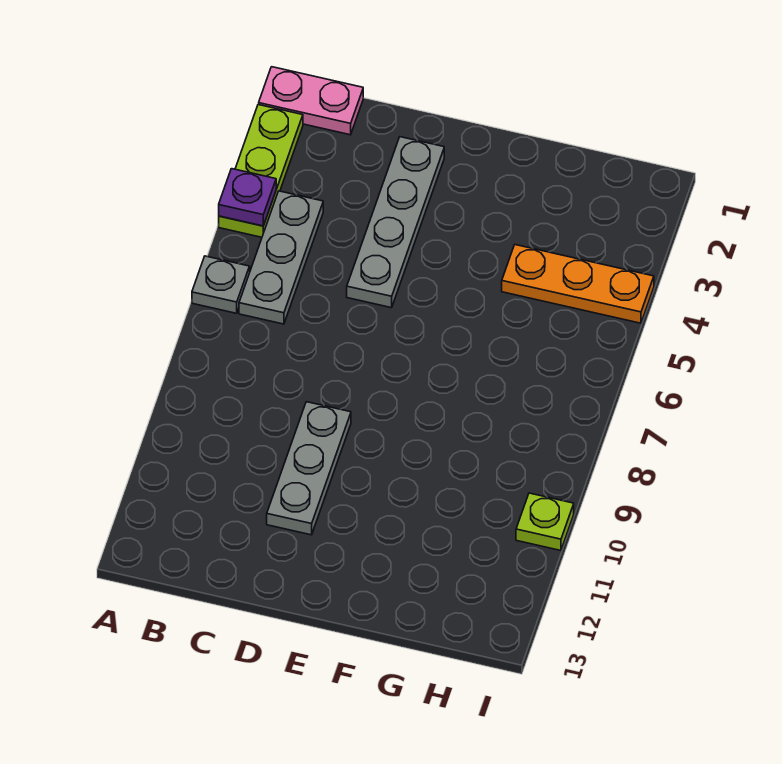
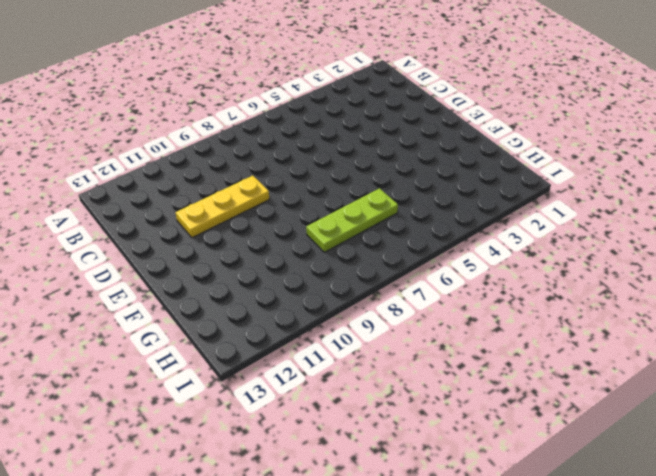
yellow 1x3 plate [176,176,269,238] -> grey 1x3 plate [267,402,351,535]
lime 1x3 plate [306,188,398,252] -> lime 1x3 plate moved to [219,105,303,237]
none -> pink 1x2 plate [259,67,363,135]
none -> grey 1x1 plate [192,256,250,313]

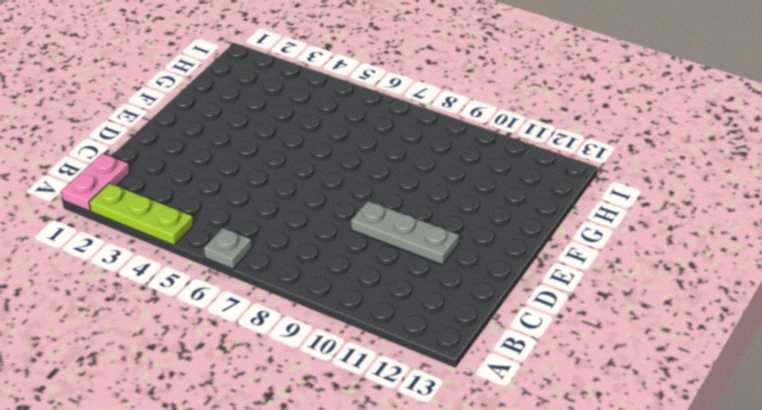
none -> grey 1x3 plate [239,191,323,324]
none -> grey 1x4 plate [347,137,444,308]

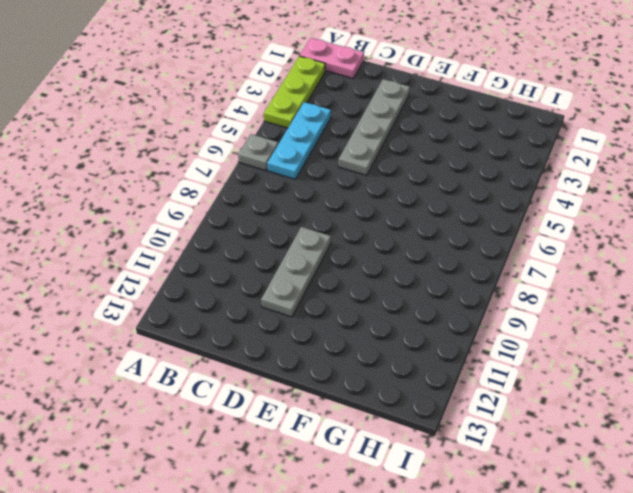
cyan 1x3 plate [267,102,331,179] -> grey 1x3 plate [239,191,323,324]
none -> orange 1x3 plate [502,245,654,323]
none -> lime 1x1 plate [516,493,574,551]

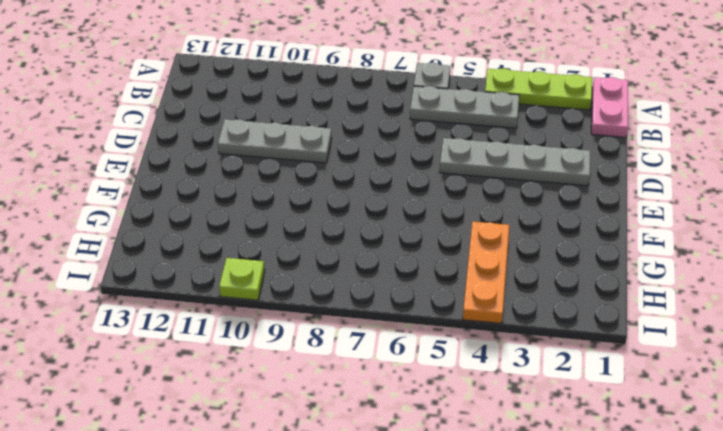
none -> purple 1x1 plate [219,169,276,226]

